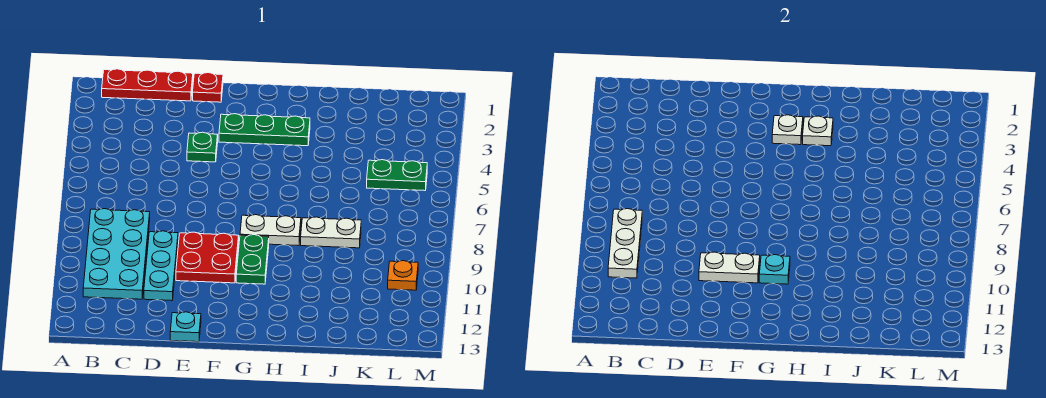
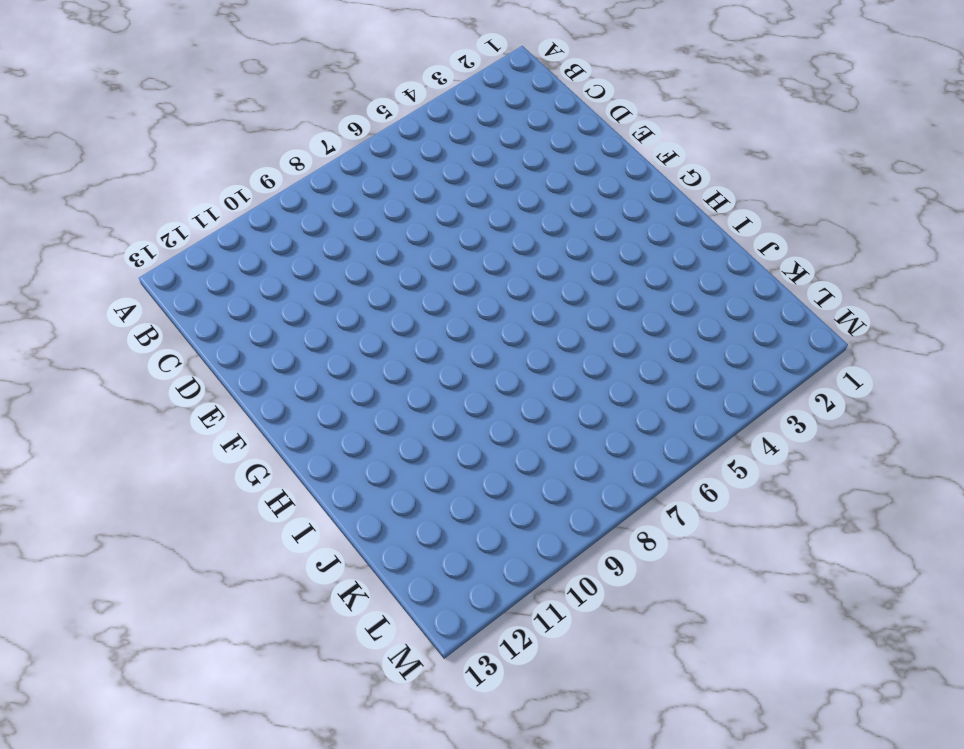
none -> red 1x3 plate [102,69,193,101]
none -> cyan 2x4 plate [83,209,150,299]
none -> cyan 1x3 plate [144,231,178,301]

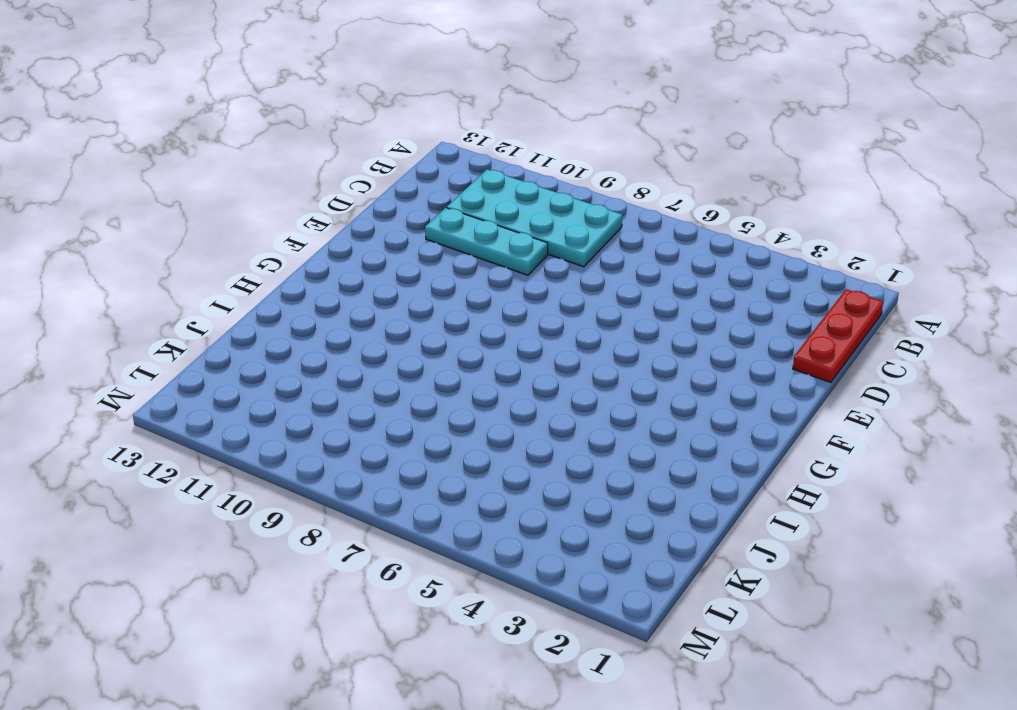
none -> red 1x1 plate [193,73,223,102]
none -> green 1x1 plate [187,132,218,162]
none -> red 2x2 plate [176,232,239,283]

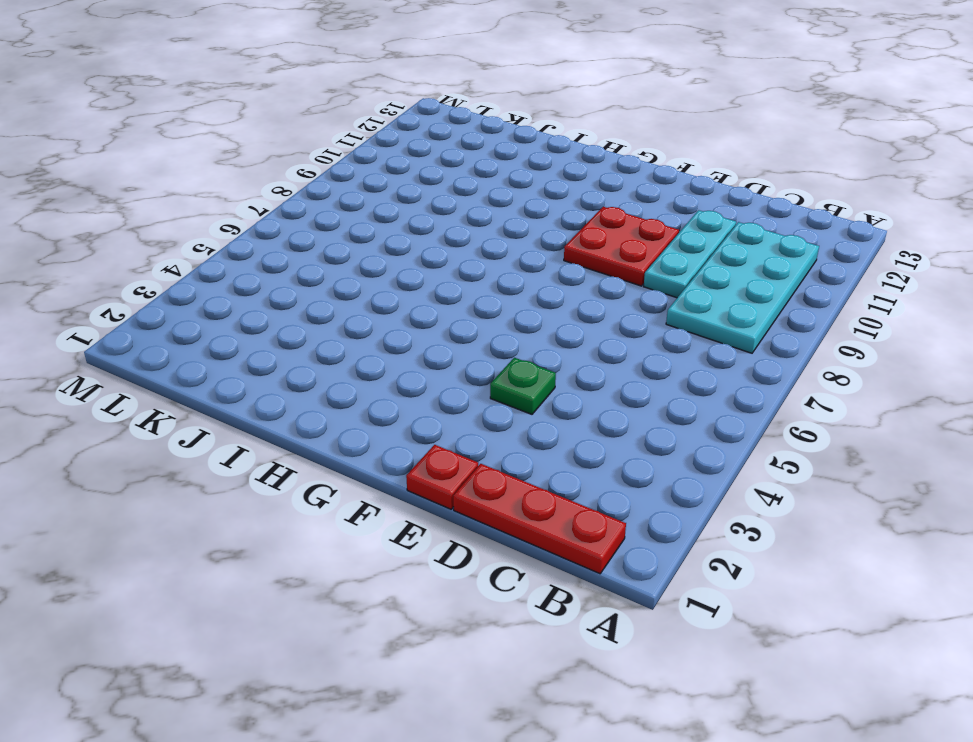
none -> cyan 1x1 plate [170,312,201,342]
none -> green 1x3 plate [219,114,310,146]
none -> white 1x2 plate [240,215,301,246]

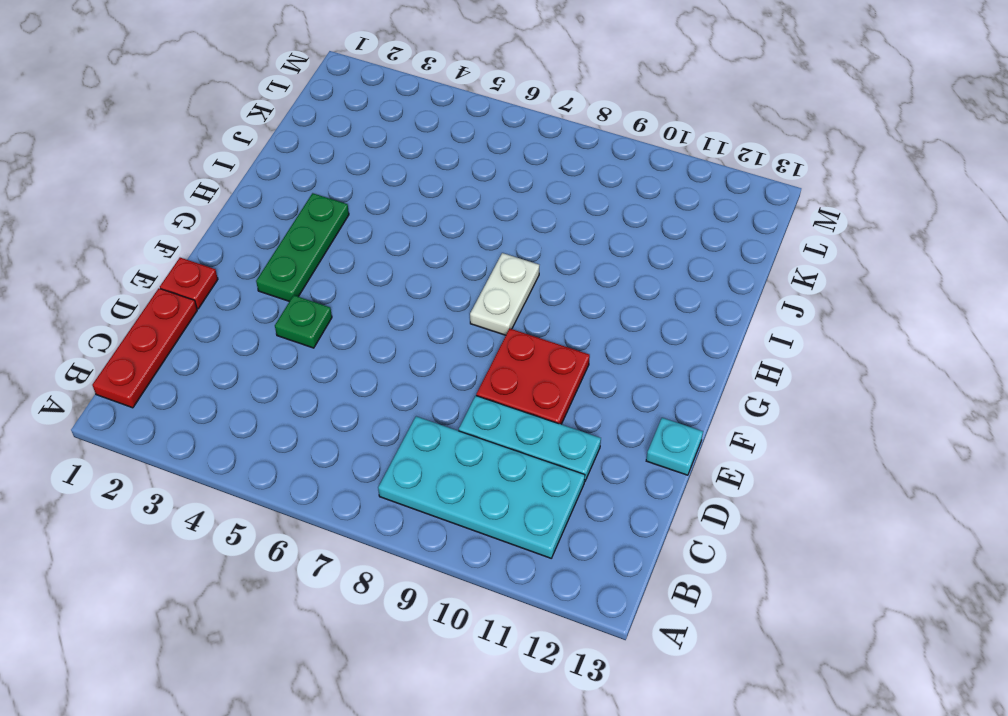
none -> green 1x2 plate [236,235,269,284]
none -> white 1x2 plate [301,217,361,248]
none -> green 1x2 plate [367,160,427,191]

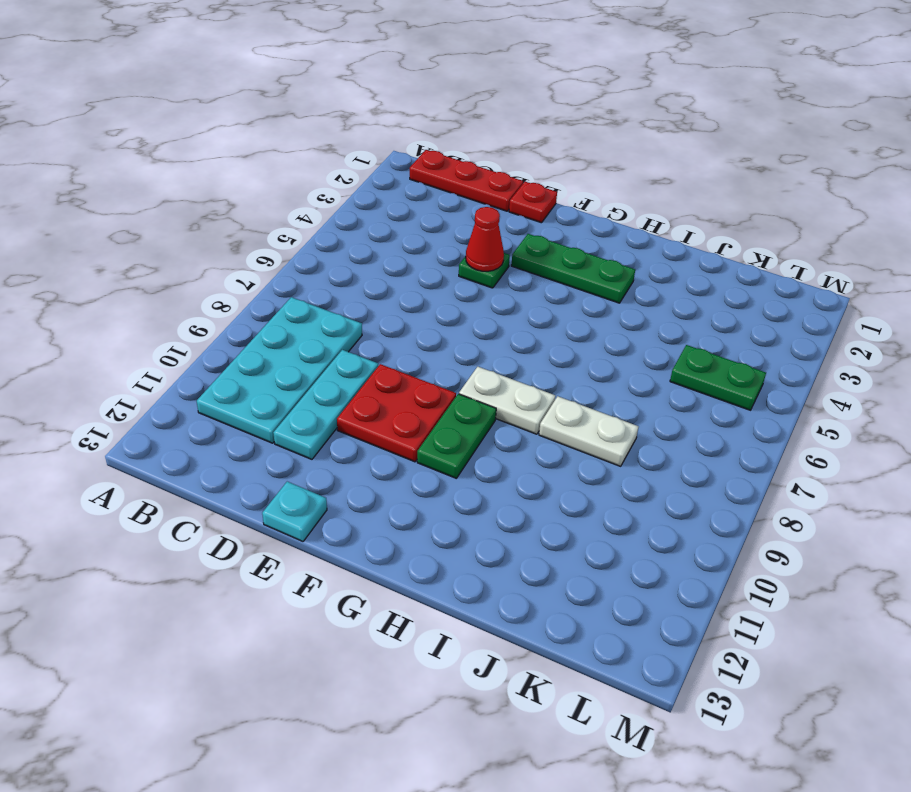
red 1x1 cone [466,207,504,271] -> none
none -> orange 1x1 plate [388,261,418,290]
none -> white 1x3 plate [608,209,642,278]
none -> white 1x2 plate [699,252,760,283]

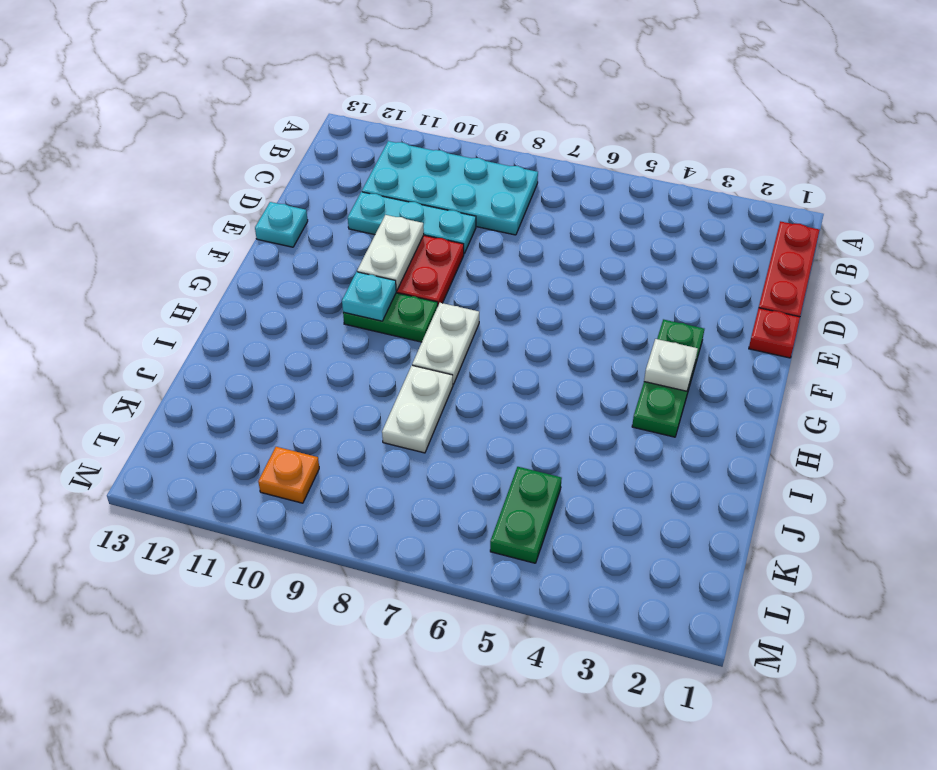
none -> green 1x1 plate [187,132,218,162]
none -> white 1x3 plate [608,209,642,278]
none -> white 1x1 plate [803,116,833,146]

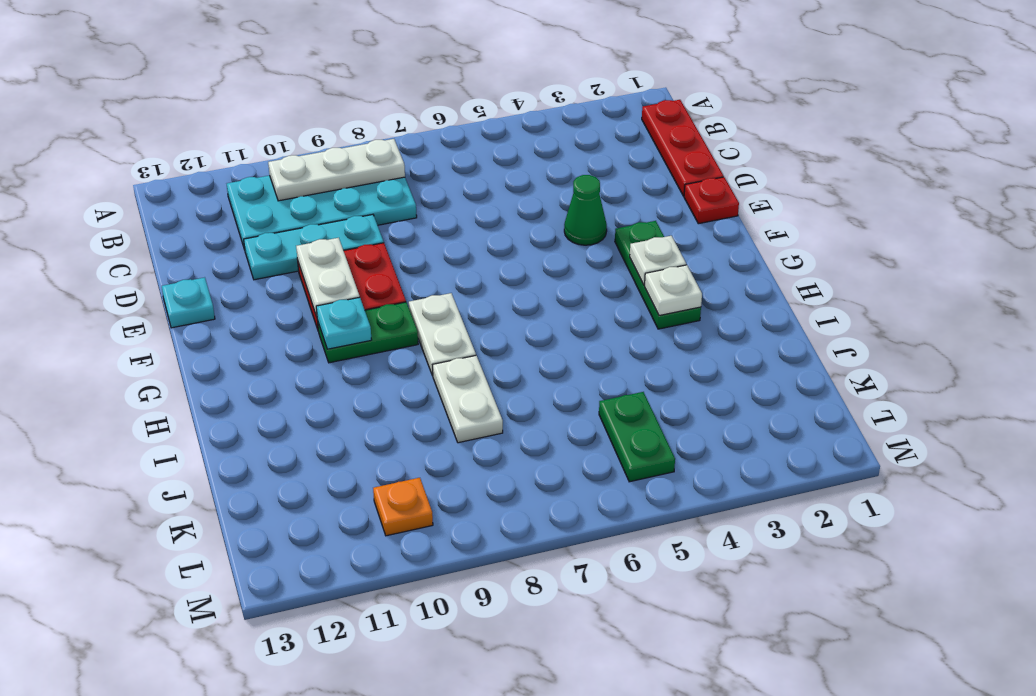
green 1x1 cone [564,175,607,245] -> green 1x1 plate [187,132,218,162]

